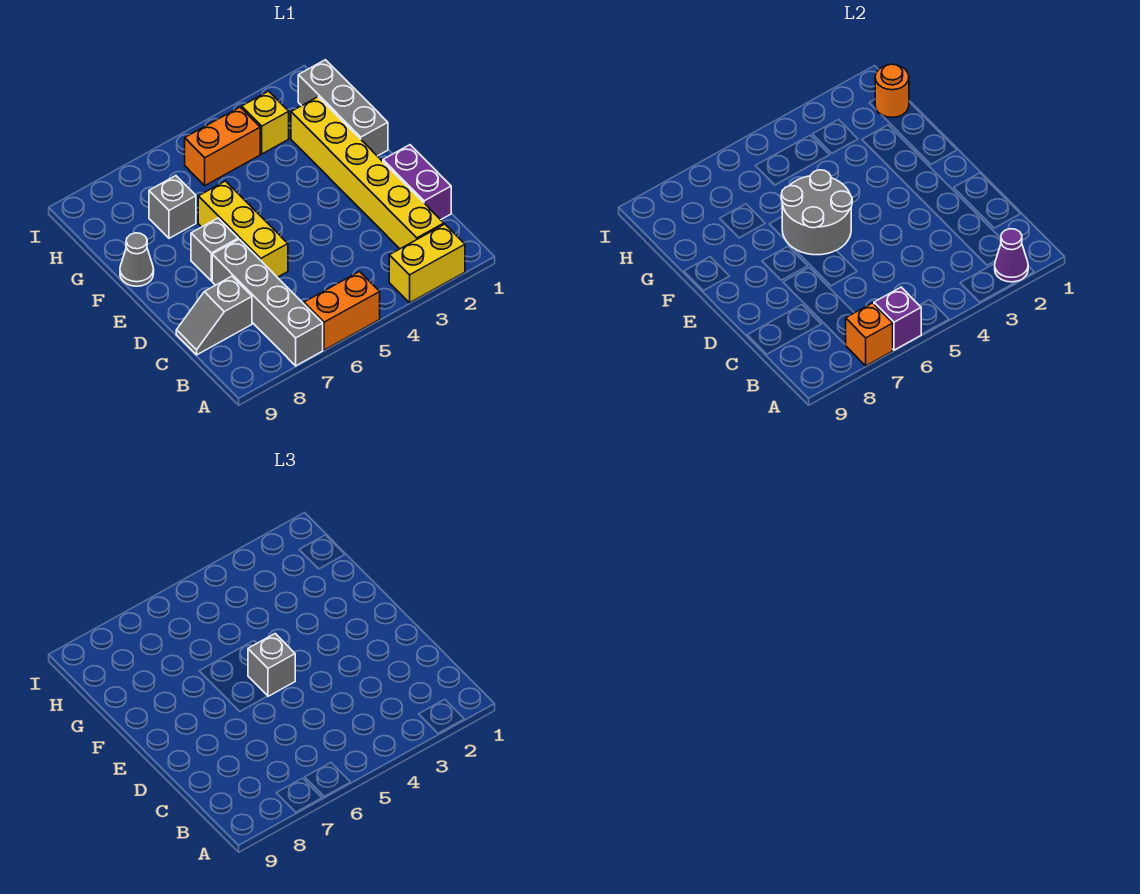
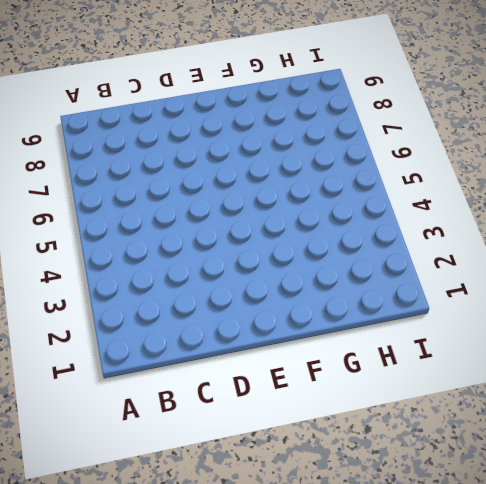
none -> yellow 1x2 brick [389,224,465,303]
none -> orange 1x2 brick [304,272,380,350]
none -> grey 1x4 brick [212,239,323,366]

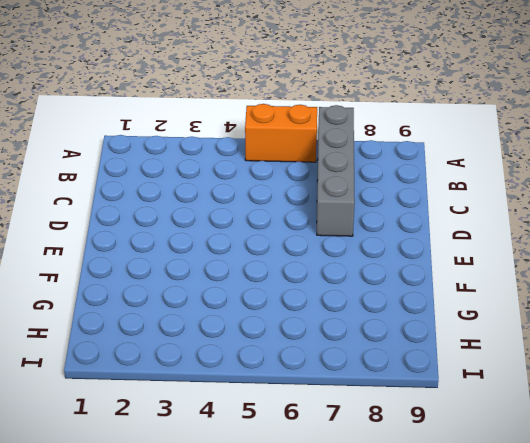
none -> yellow 1x2 brick [389,224,465,303]
none -> yellow 1x6 brick [291,97,444,249]
none -> purple 1x2 brick [383,145,451,220]

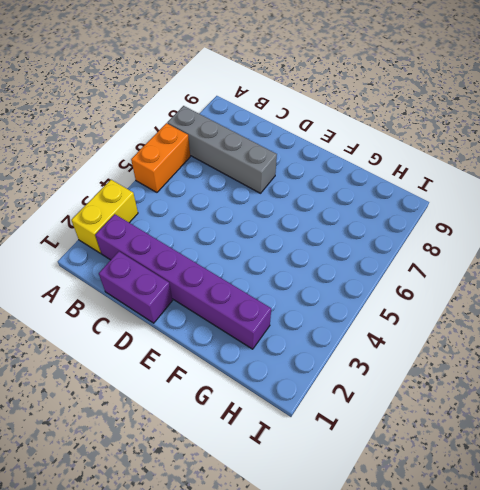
purple 1x6 brick [95,214,271,349] -> yellow 1x6 brick [291,97,444,249]
none -> grey 1x2 slope [176,276,252,355]
none -> yellow 1x3 brick [198,181,288,277]
none -> grey 1x1 brick [191,218,238,281]

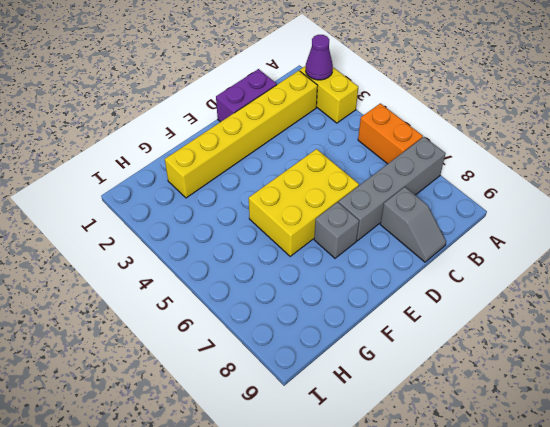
yellow 2x3 brick [249,149,359,256] -> yellow 1x3 brick [198,181,288,277]
none -> grey 1x3 brick [298,60,388,156]
none -> grey 1x1 cone [120,233,154,286]
none -> grey 1x1 brick [149,176,196,238]

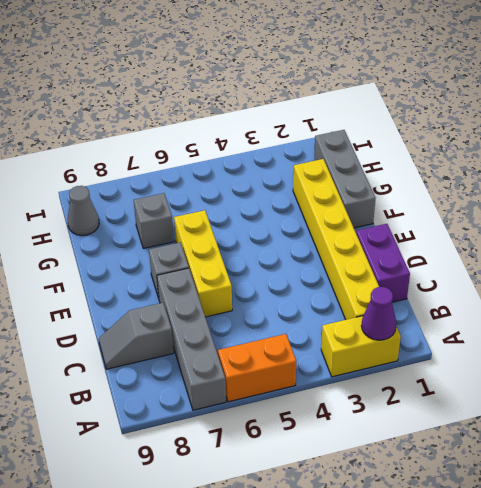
grey 1x1 cone [68,186,99,235] -> grey 1x1 cone moved to [120,233,154,286]
none -> yellow 1x1 brick [242,91,289,154]
none -> orange 1x2 brick [185,107,260,185]
none -> purple 1x1 brick [874,287,921,350]

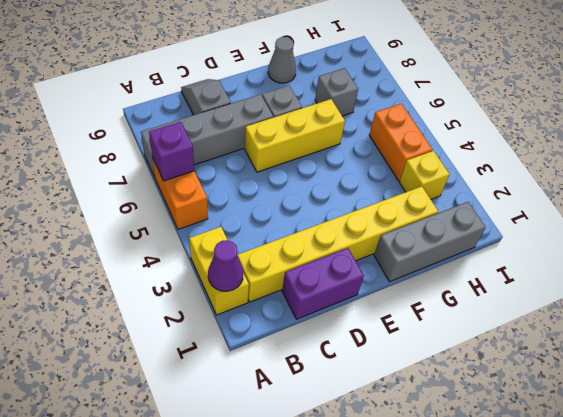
none -> orange 1x1 brick [846,303,893,366]
none -> grey 2x2 round brick [781,170,852,255]
none -> orange 1x1 round brick [875,64,909,117]

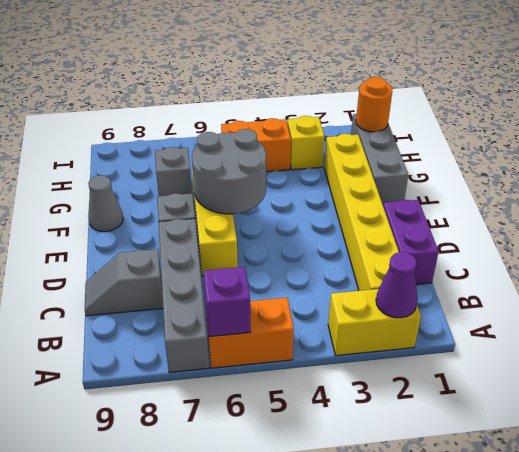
none -> orange 1x1 brick [846,303,893,366]
none -> grey 1x1 brick [248,634,295,696]

